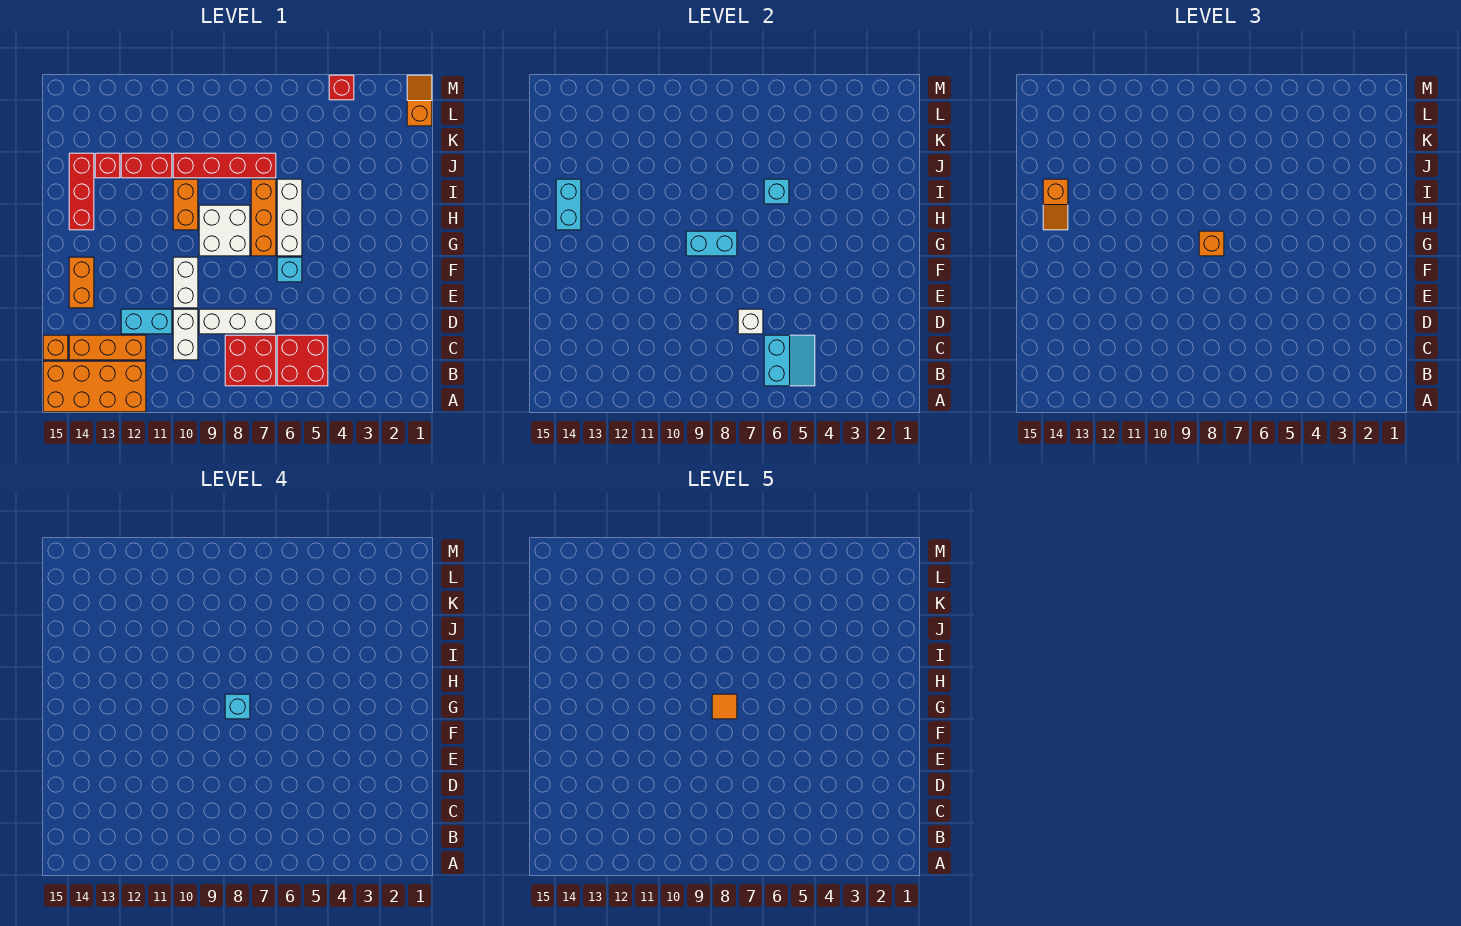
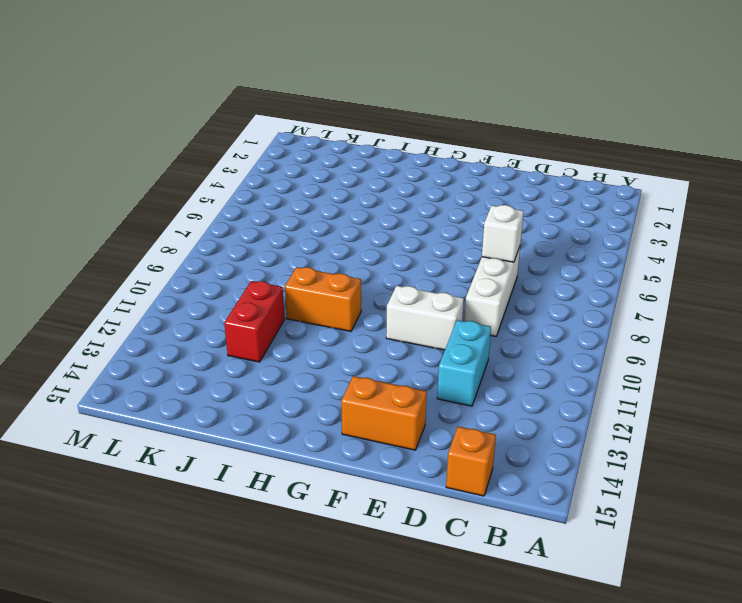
none -> orange 2x4 brick [43,361,146,412]
none -> red 2x2 brick [277,335,328,386]
none -> red 2x2 brick [225,335,276,386]
none -> white 1x2 brick [173,309,198,360]

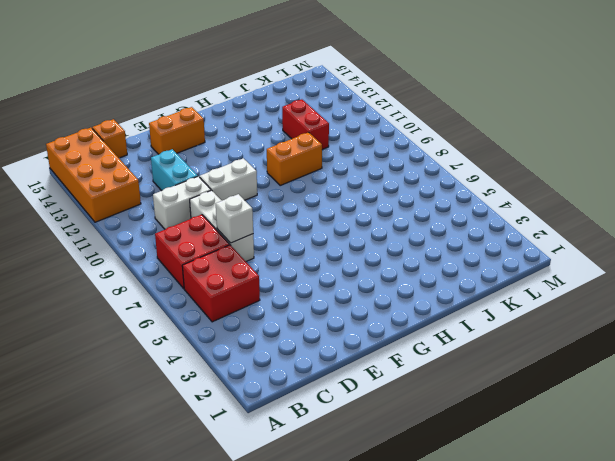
none -> orange 1x3 brick [69,335,146,360]
none -> cyan 1x1 brick [277,257,302,282]
none -> white 1x3 brick [277,179,302,256]
none -> orange 1x3 brick [251,179,276,256]

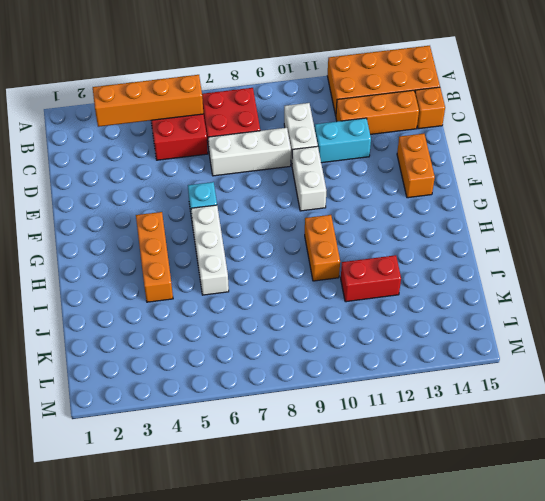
orange 1x4 brick [93,75,203,127] -> cyan 2x2 slope [764,335,815,386]
orange 1x3 brick [136,212,173,302] -> orange 1x3 brick moved to [251,179,276,256]
none -> white 2x2 brick [199,205,250,256]
none -> red 1x3 brick [69,153,94,230]
none -> red 1x4 brick [173,153,276,178]
none -> red 1x1 brick [95,153,120,178]

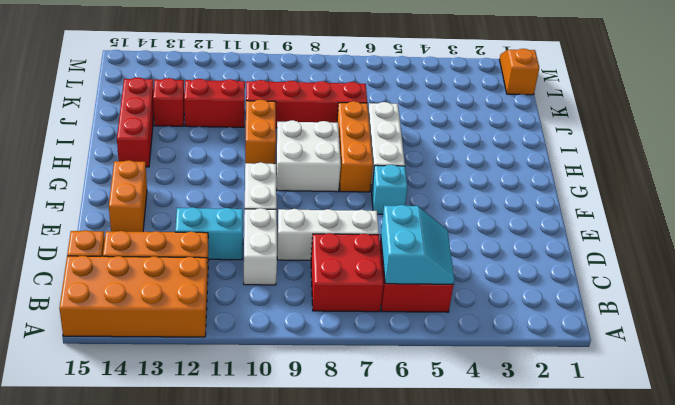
none -> red 1x1 brick [329,75,354,100]
none -> white 1x1 brick [738,309,763,334]
none -> cyan 1x2 brick [686,231,737,256]
none -> cyan 1x2 brick [556,179,581,230]

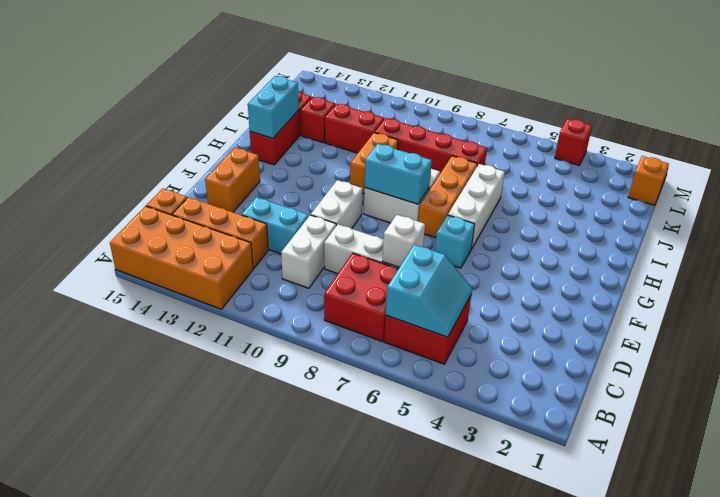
none -> cyan 1x1 brick [764,179,789,204]
none -> orange 1x1 brick [1199,231,1224,256]
none -> orange 1x2 slope [1043,179,1068,230]
none -> cyan 1x1 brick [225,694,250,719]

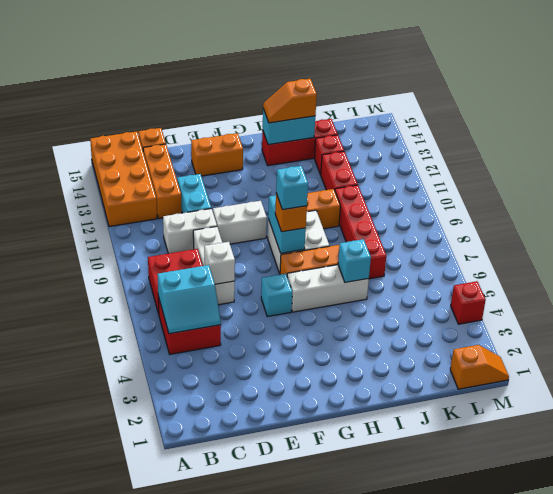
none -> orange 1x1 tile [712,694,737,719]

